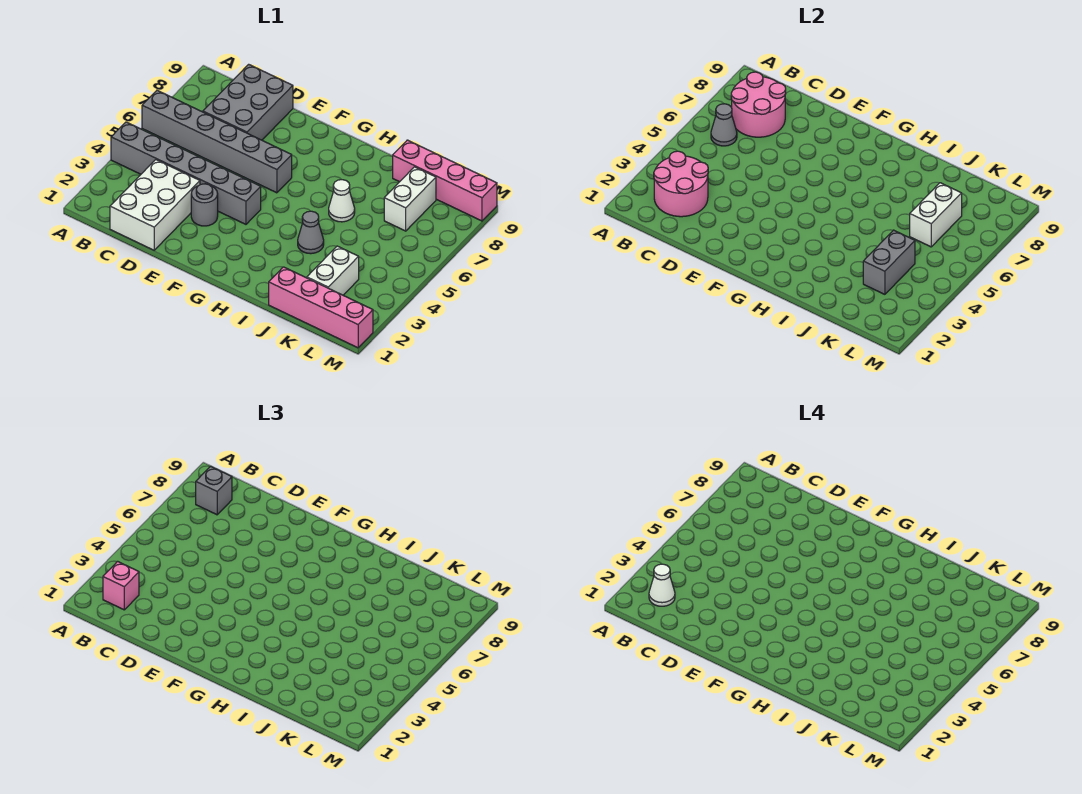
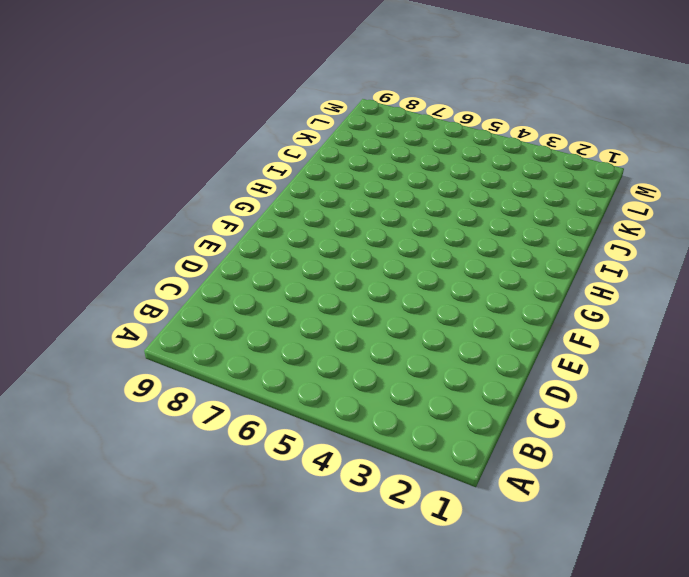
none -> grey 1x6 brick [111,122,261,224]
none -> grey 1x6 brick [142,90,292,193]
none -> white 2x3 brick [110,160,200,250]

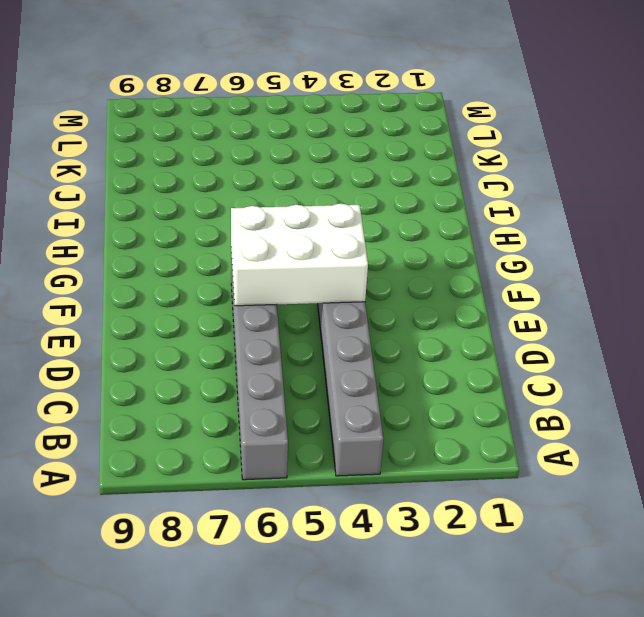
white 2x3 brick [231,203,368,306] -> white 2x3 brick moved to [110,160,200,250]
none -> grey 2x3 brick [203,64,293,140]
none -> grey 1x1 round brick [191,184,218,226]
none -> grey 1x1 cone [298,211,324,254]

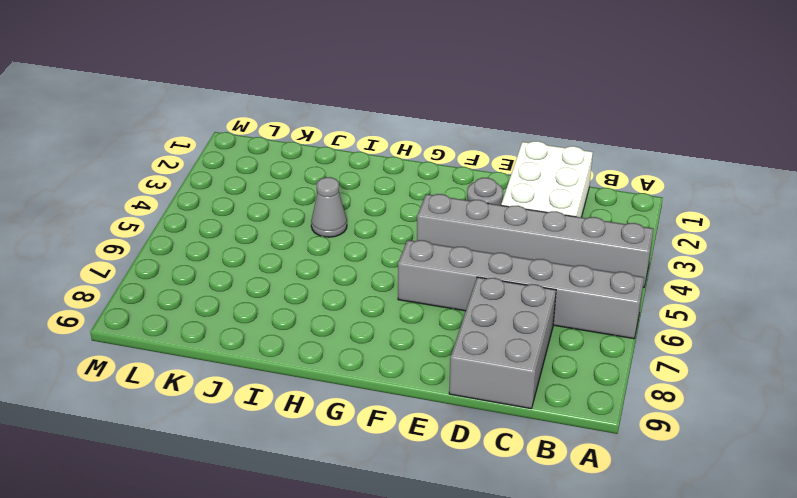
none -> white 1x1 cone [329,180,355,222]
none -> pink 1x4 brick [269,267,373,348]
none -> pink 1x4 brick [393,140,497,221]

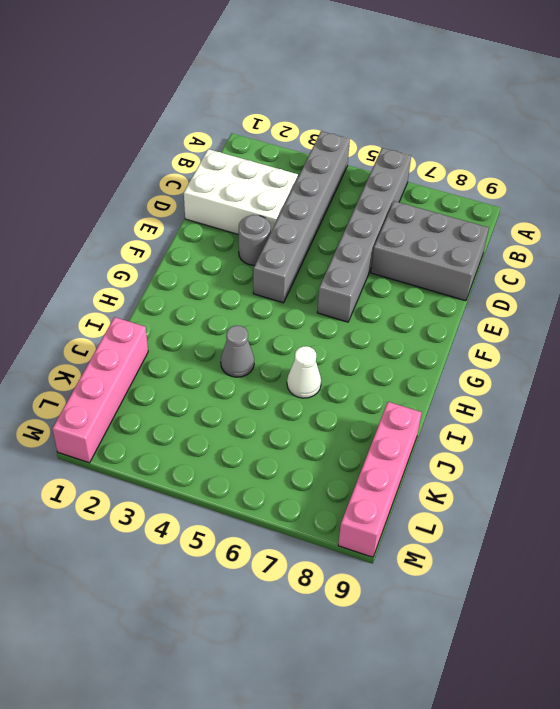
none -> white 1x2 brick [307,246,359,295]
none -> white 1x2 brick [384,167,436,231]
none -> pink 2x2 round brick [654,151,708,217]

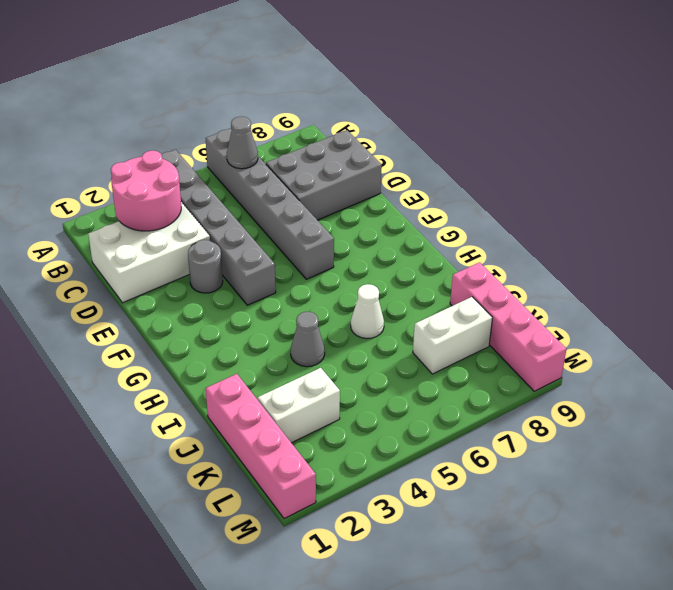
none -> pink 2x2 round brick [731,72,786,137]
none -> grey 1x2 brick [863,230,915,294]
none -> white 1x2 brick [910,183,962,247]

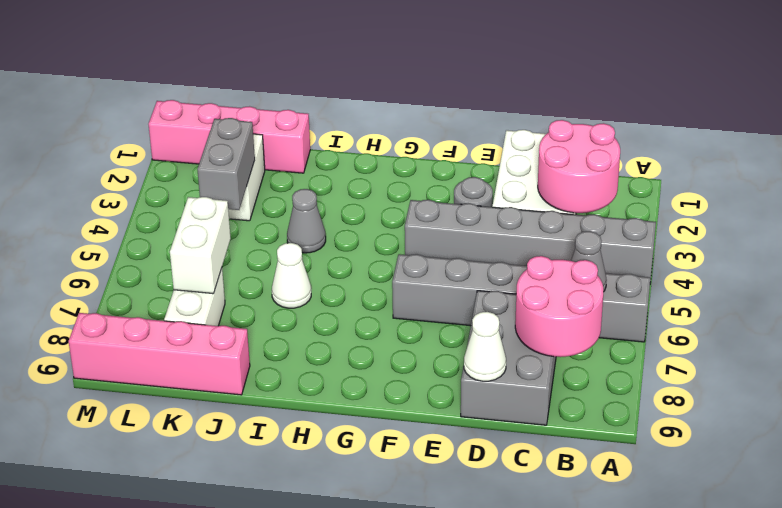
white 1x1 cone [464,312,506,381] -> white 1x1 cone moved to [649,564,675,606]
none -> pink 1x1 brick [103,561,139,610]
none -> grey 1x1 brick [196,466,232,515]

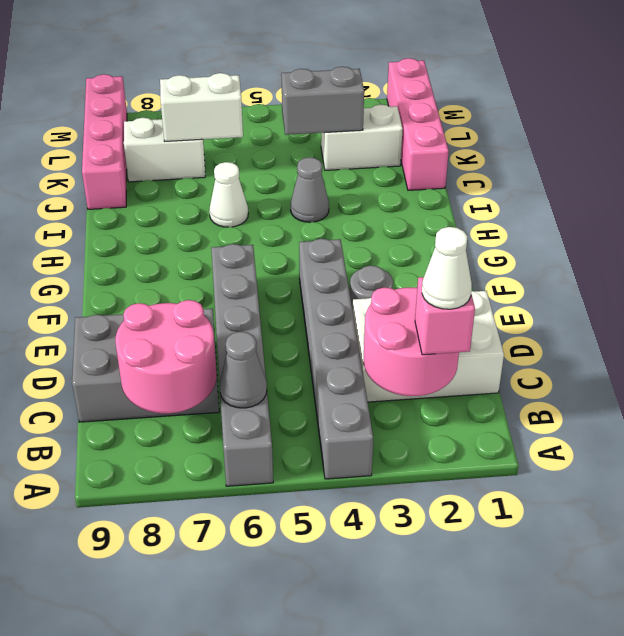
none -> grey 1x1 brick [196,466,232,515]

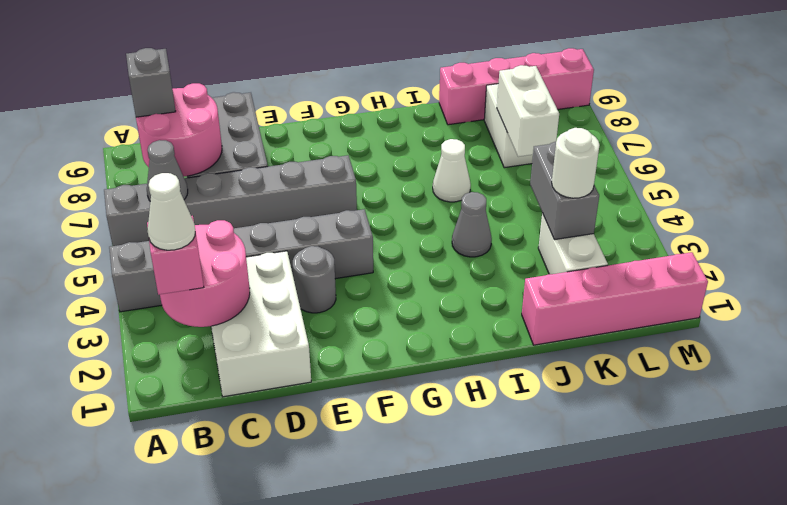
white 1x1 round brick [552,128,599,198] -> none

